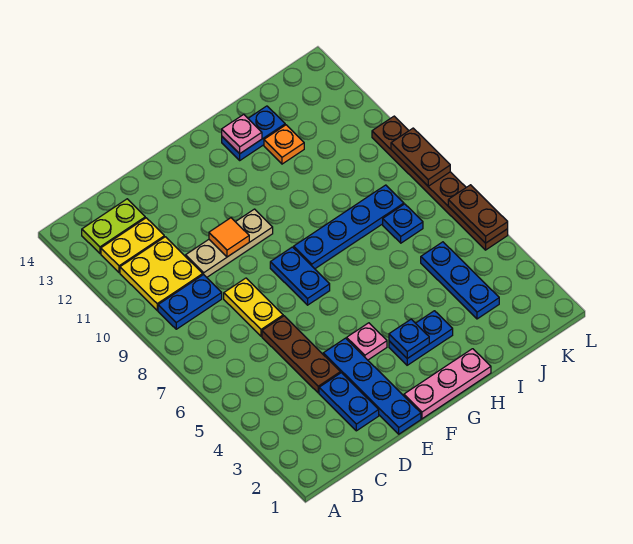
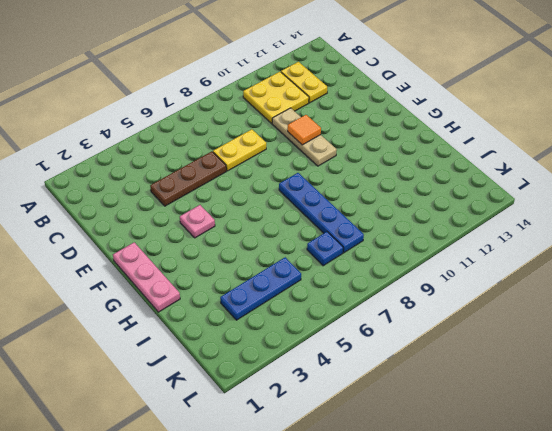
none -> blue 1x2 plate [158,275,222,329]
none -> lime 1x2 plate [82,199,145,253]
none -> blue 1x2 plate [319,373,379,431]

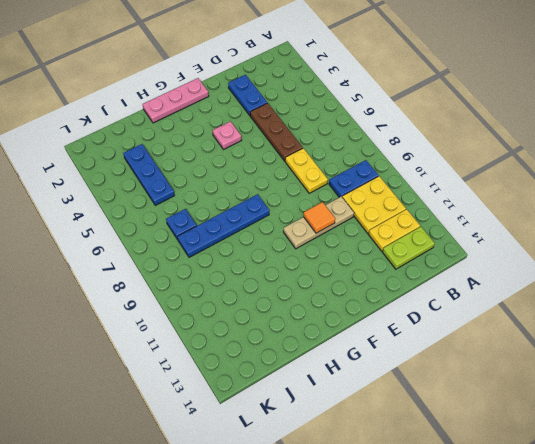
none -> blue 1x4 plate [323,338,421,434]
none -> blue 1x2 plate [270,247,330,305]
none -> blue 1x2 plate [389,311,453,365]

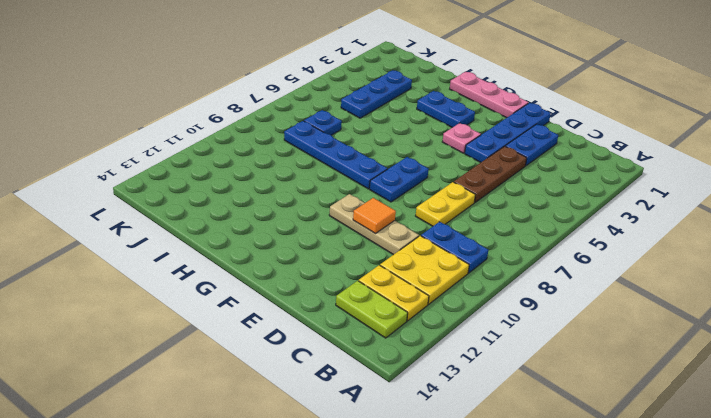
none -> blue 1x2 plate [222,106,285,160]
none -> orange 1x1 plate [264,125,304,164]
none -> brown 1x6 plate [372,116,508,250]

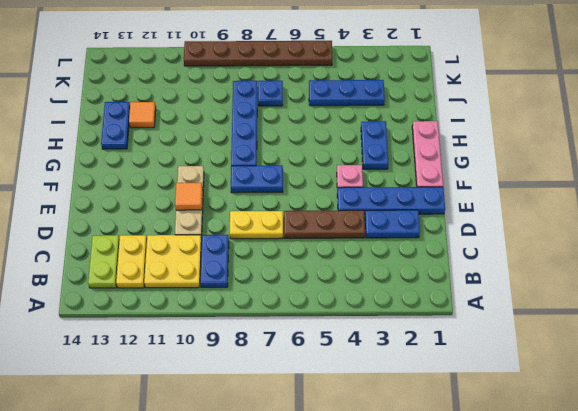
orange 1x1 tile [129,102,156,128] -> orange 1x1 plate [264,125,304,164]
none -> blue 1x1 plate [389,319,429,358]
none -> pink 1x1 plate [222,114,262,154]
none -> brown 1x2 plate [448,185,508,243]

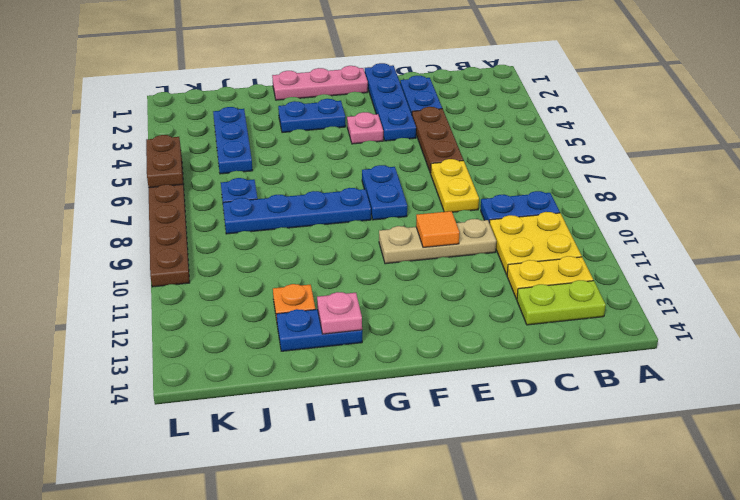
none -> blue 1x1 plate [389,319,429,358]
none -> brown 1x2 plate [391,128,450,186]

